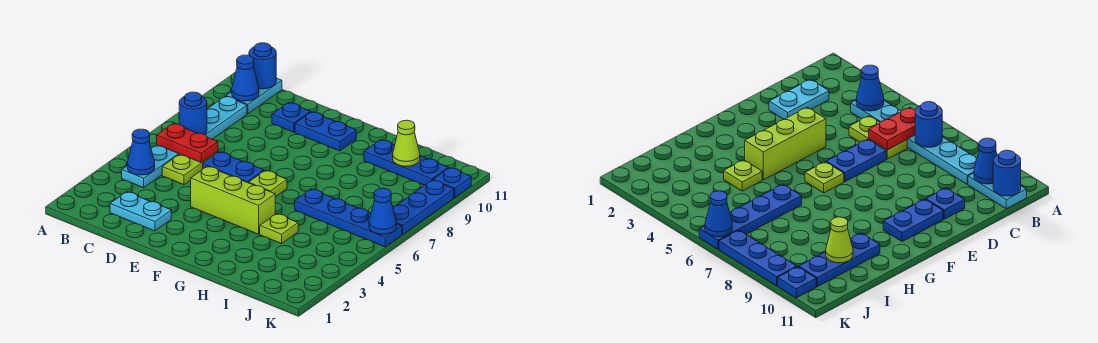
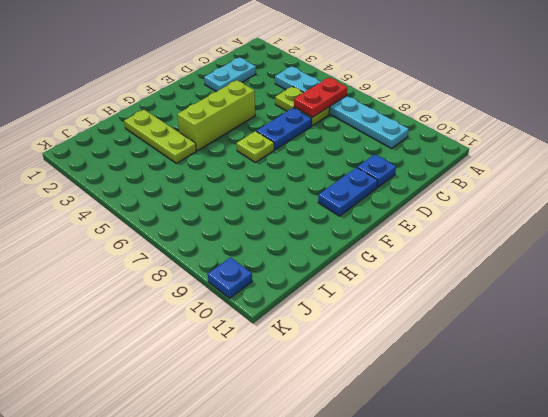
lime 1x3 plate [124,110,196,163] -> lime 1x1 plate [260,214,298,244]
none -> cyan 1x2 plate [226,78,282,114]
none -> blue 1x4 plate [295,189,402,247]
none -> blue 1x3 plate [364,140,448,185]

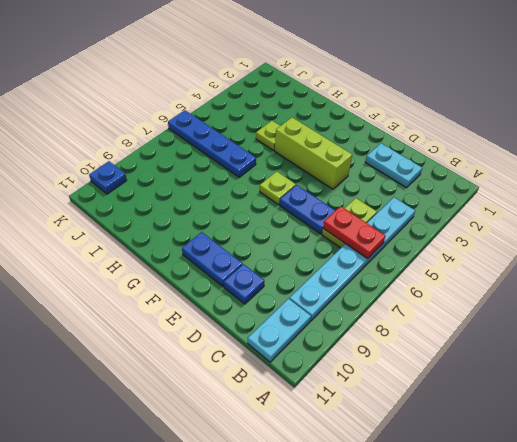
none -> blue 1x3 plate [364,140,448,185]
none -> blue 1x3 plate [393,180,454,234]
none -> blue 1x1 cone [127,129,155,175]

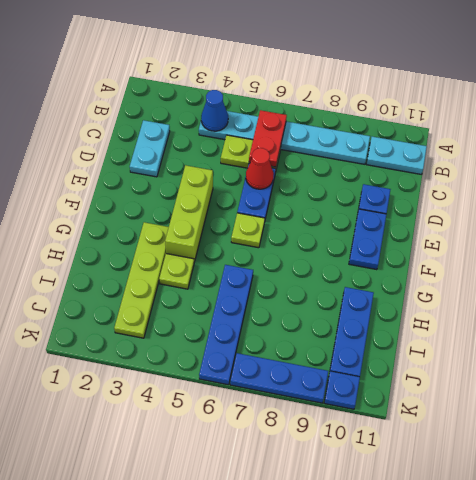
red 1x1 cone [246,148,274,189] -> none
lime 1x4 plate [114,222,169,338] -> none
none -> blue 1x1 round brick [179,92,207,135]
none -> blue 1x1 cone [232,55,259,101]
none -> blue 1x1 round brick [249,43,276,89]

